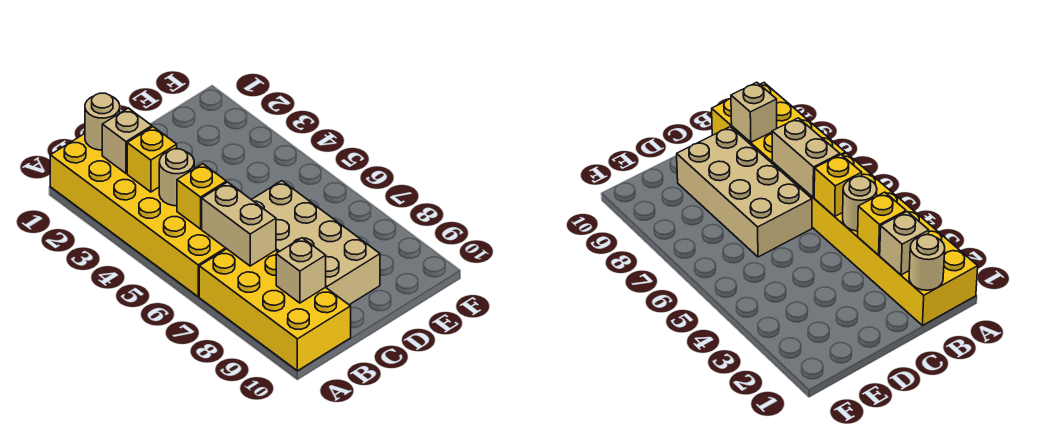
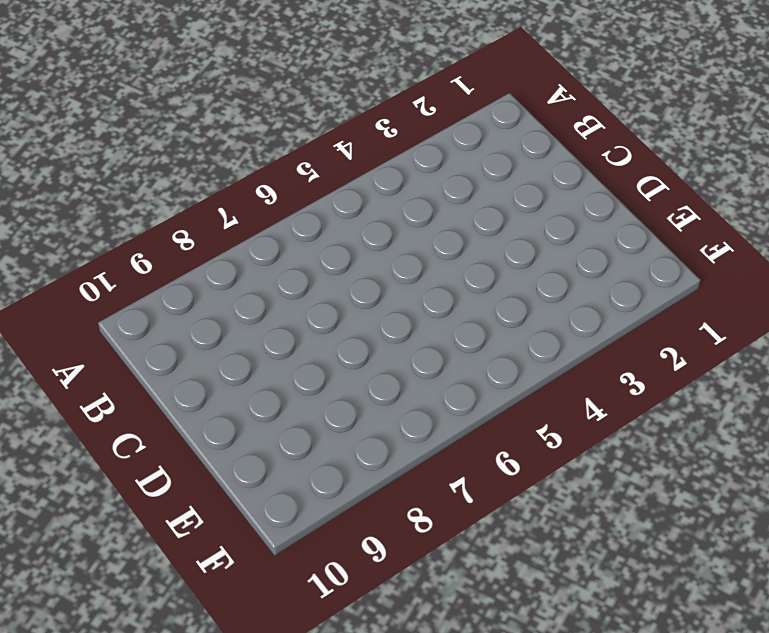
none -> yellow 2x6 brick [50,134,226,297]
none -> yellow 2x4 brick [199,249,351,371]

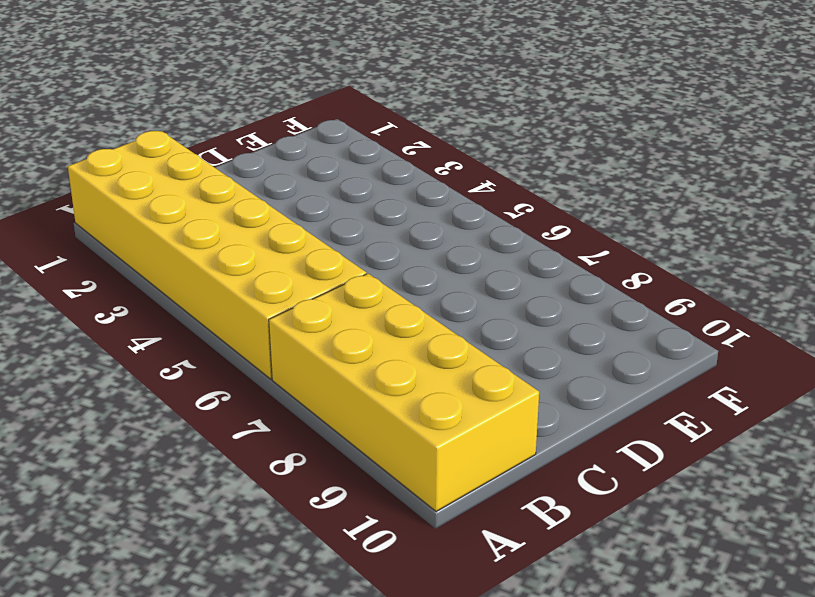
none -> tan 2x4 brick [251,181,380,305]
none -> tan 1x1 round brick [85,93,120,150]

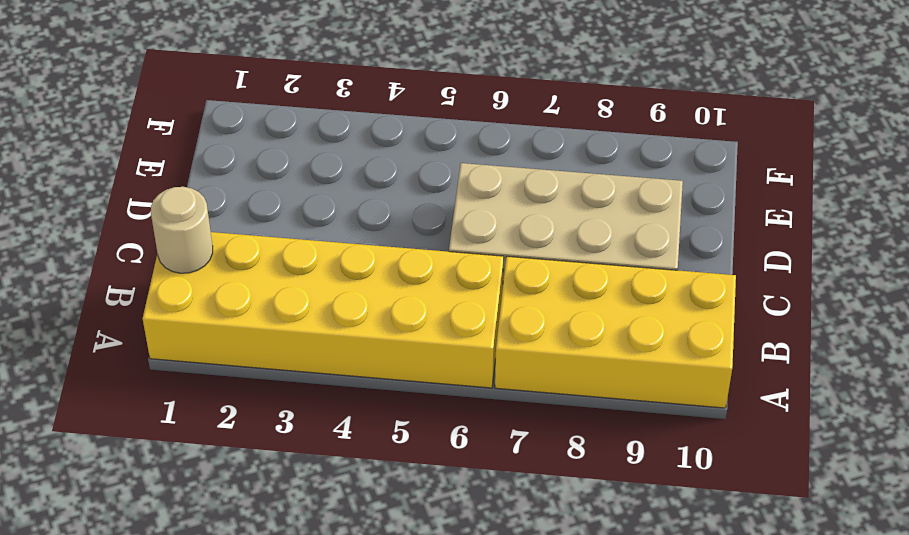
none -> tan 1x1 brick [102,108,152,173]
none -> yellow 1x1 brick [127,127,177,192]

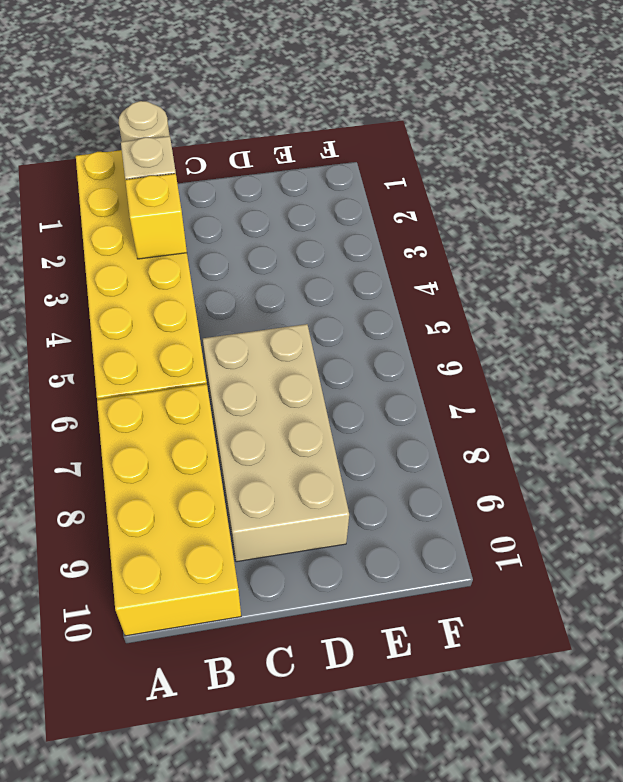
none -> tan 1x1 round brick [159,149,194,206]
none -> yellow 1x1 brick [177,164,226,229]

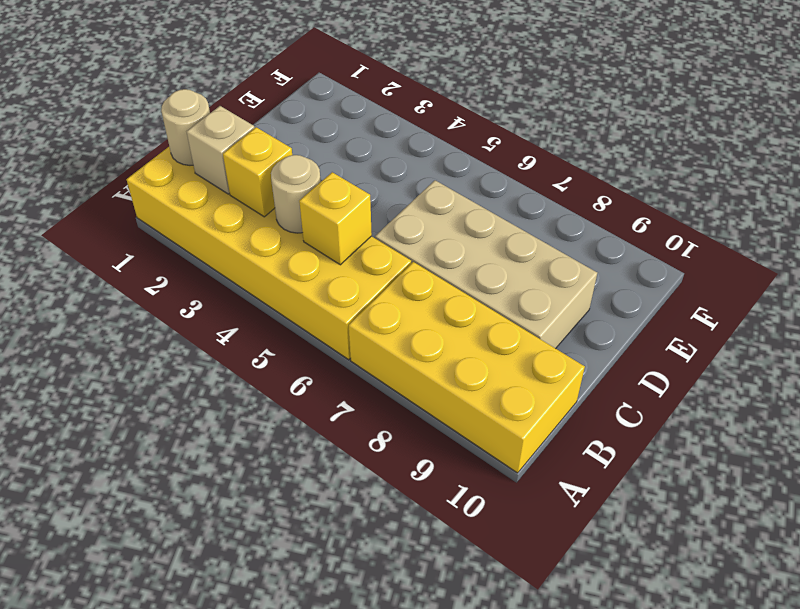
none -> tan 1x2 brick [202,182,276,266]
none -> tan 1x1 brick [276,238,326,303]

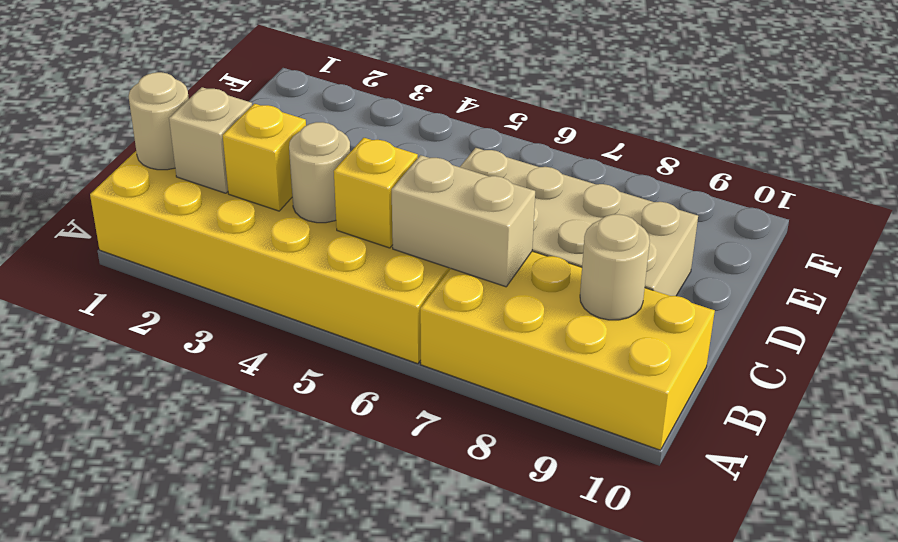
tan 1x1 round brick [580,214,650,320] -> tan 1x1 brick [276,238,326,303]

